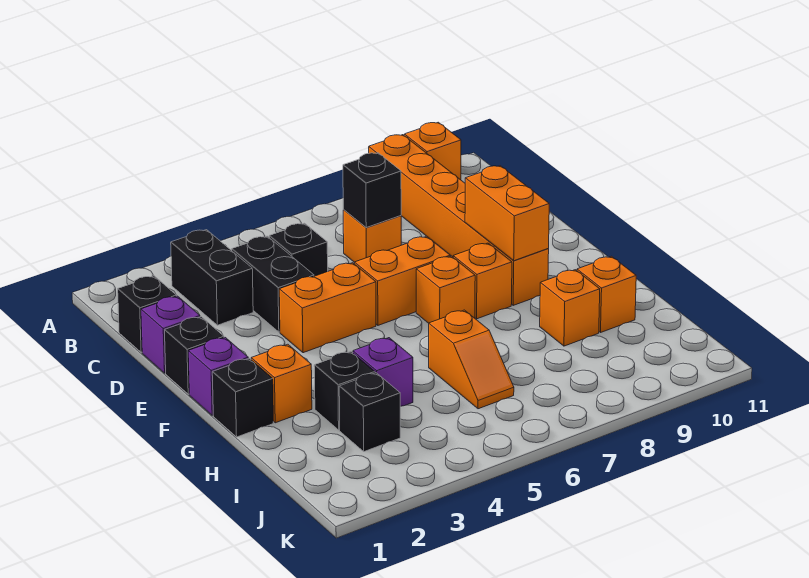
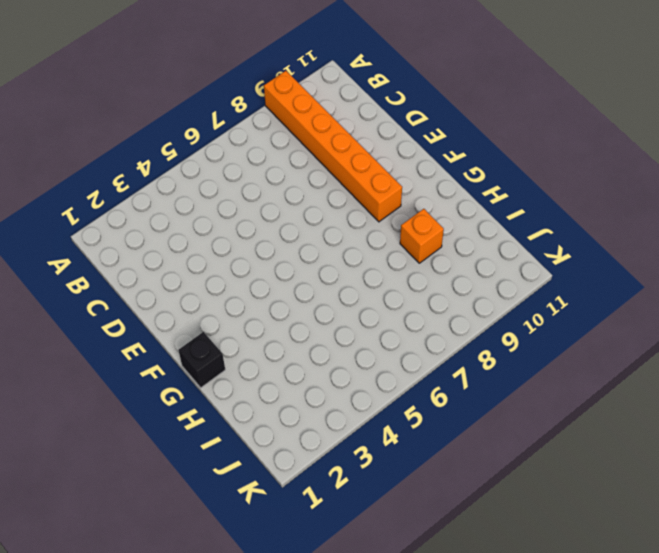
none -> orange 1x1 brick [404,122,461,180]
none -> black 1x2 brick [171,230,253,325]
none -> black 1x1 brick [118,276,176,352]

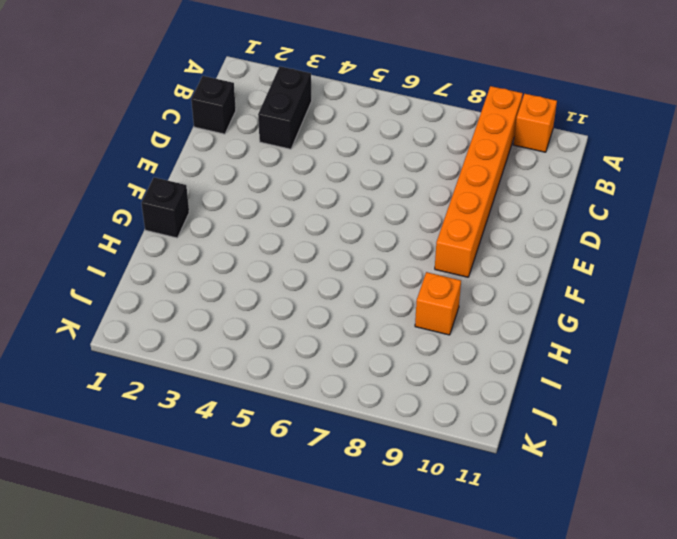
none -> black 1x2 brick [232,236,314,332]
none -> black 1x1 brick [269,223,328,276]
none -> orange 1x1 brick [343,210,401,262]

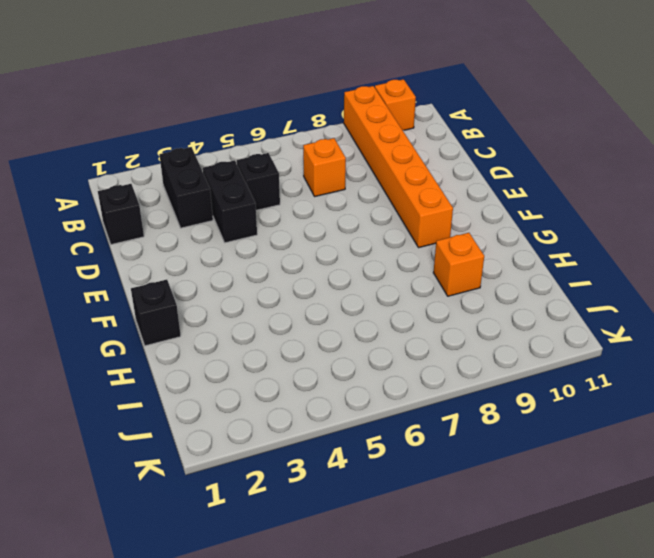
none -> purple 1x1 brick [141,296,200,373]
none -> black 1x1 brick [165,317,224,394]
none -> orange 1x2 brick [279,263,376,353]

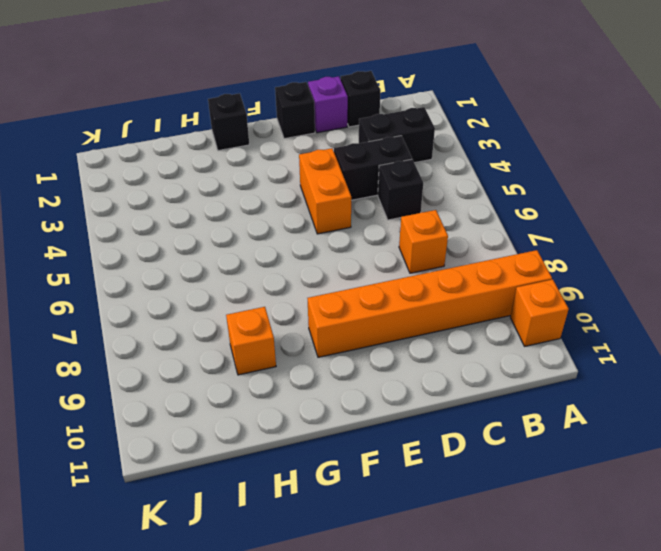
none -> orange 1x2 brick [355,236,450,325]
none -> purple 1x1 brick [188,338,248,415]
none -> orange 1x1 brick [416,256,475,323]

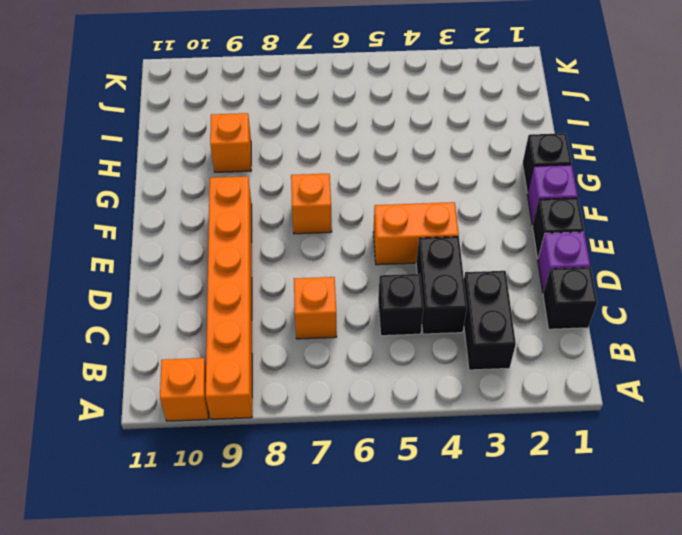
none -> orange 1x2 brick [355,236,450,325]
none -> orange 1x1 brick [453,243,512,319]
none -> orange 1x1 brick [251,344,312,423]

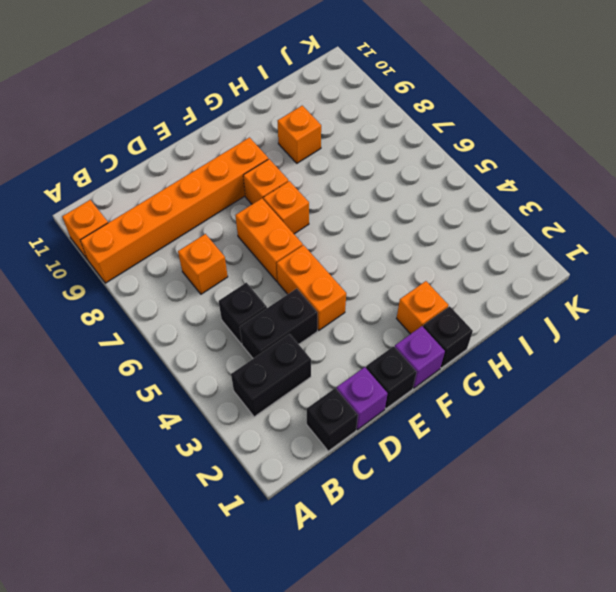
none -> black 1x1 brick [314,352,375,430]
none -> purple 1x1 brick [353,338,413,406]
none -> orange 1x2 slope [429,310,514,409]

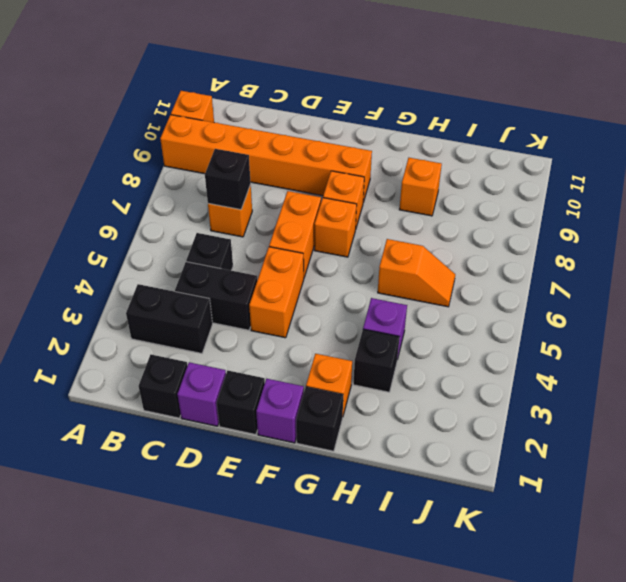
none -> orange 1x1 brick [577,256,636,332]
none -> black 1x1 brick [339,373,400,452]
none -> orange 1x2 brick [465,166,549,261]

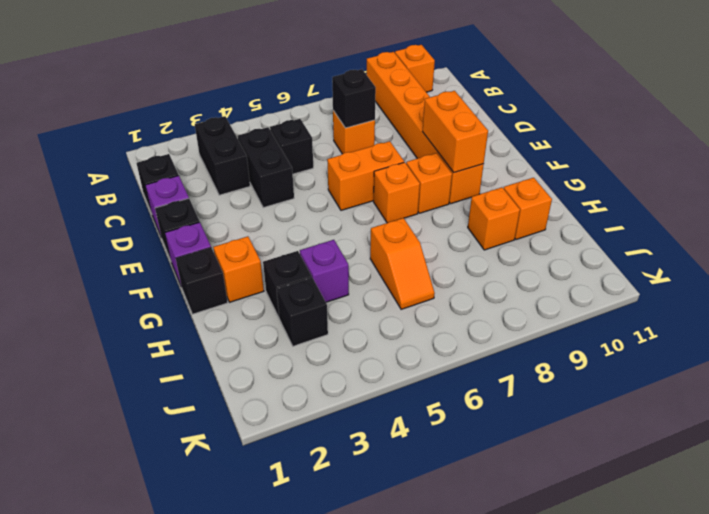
none -> orange 1x2 brick [279,263,376,353]

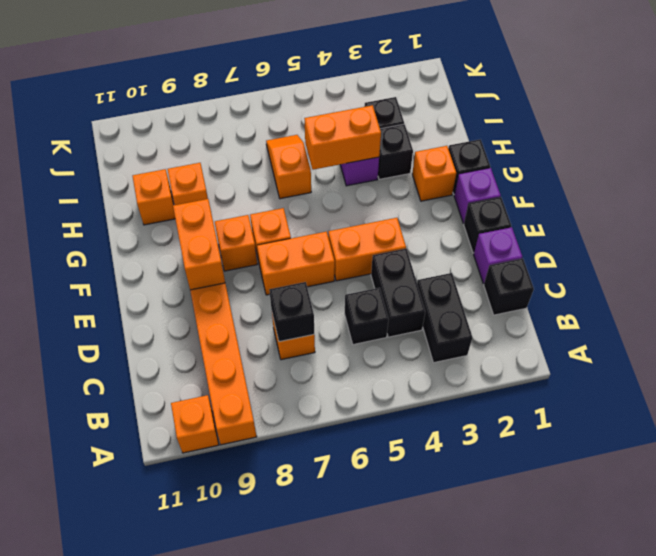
orange 1x2 brick [304,105,381,170] -> none

